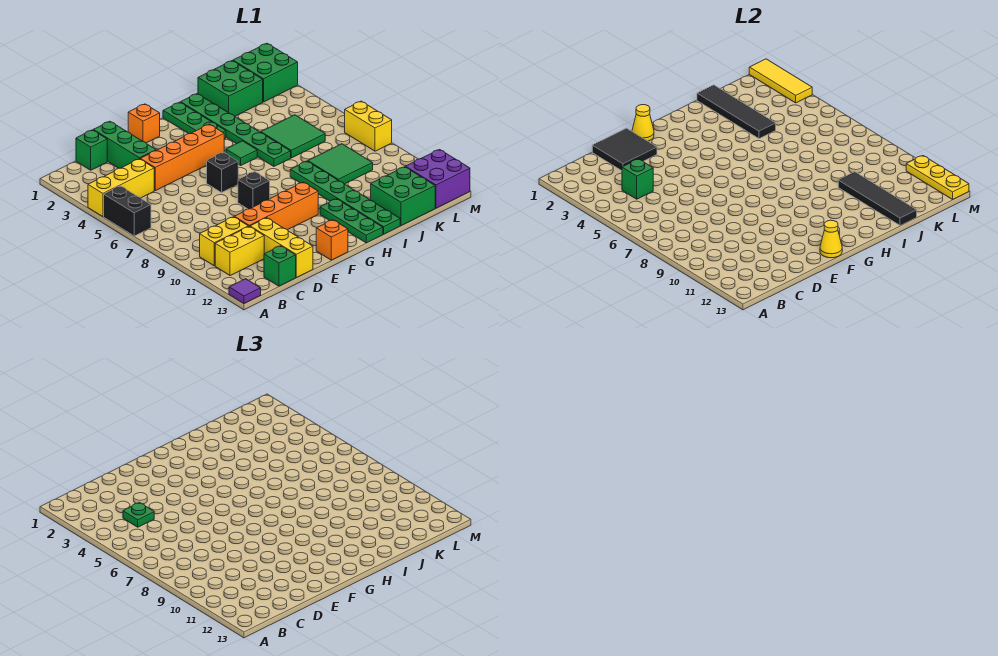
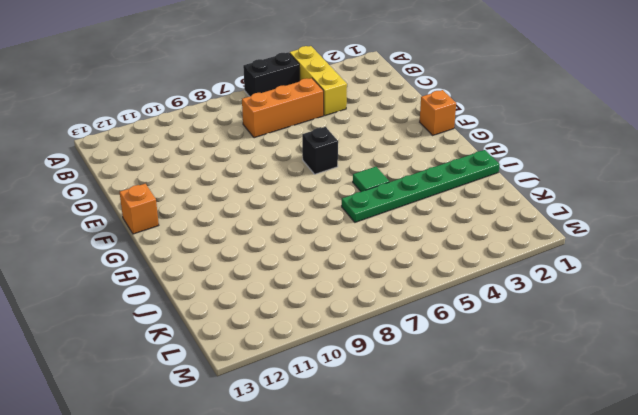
orange 1x3 brick [242,78,324,138] -> none
none -> purple 1x1 tile [229,279,261,303]
none -> yellow 1x2 brick [200,217,249,266]
none -> yellow 1x2 brick [215,227,264,276]
none -> green 1x1 brick [76,130,107,170]

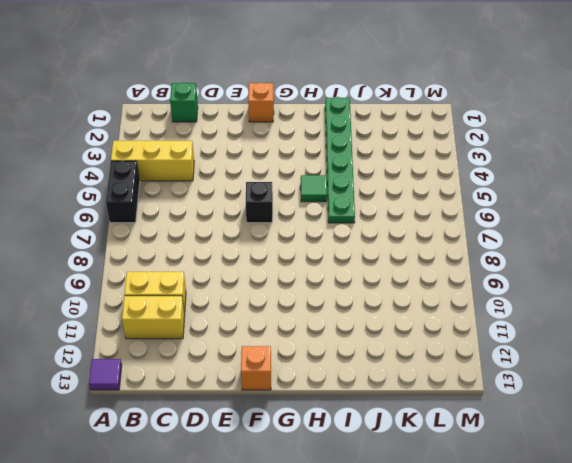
none -> green 1x1 brick [264,246,296,286]
none -> green 1x3 brick [93,121,156,168]
none -> orange 1x4 brick [140,124,224,191]
none -> orange 1x4 brick [235,182,318,230]

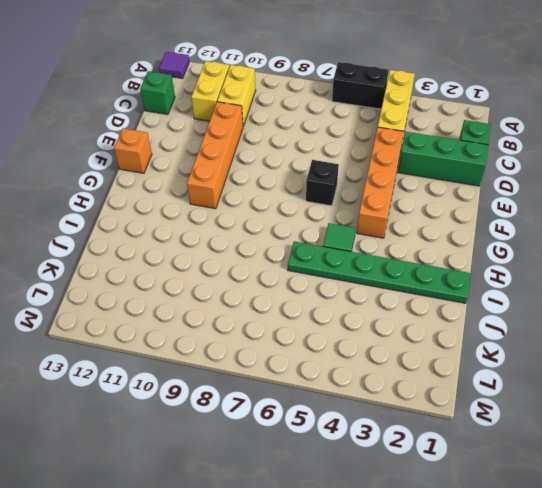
none -> yellow 1x3 brick [250,218,313,277]
none -> orange 1x1 brick [128,104,160,143]
none -> black 1x1 brick [238,172,270,209]
none -> green 1x3 plate [163,102,226,139]

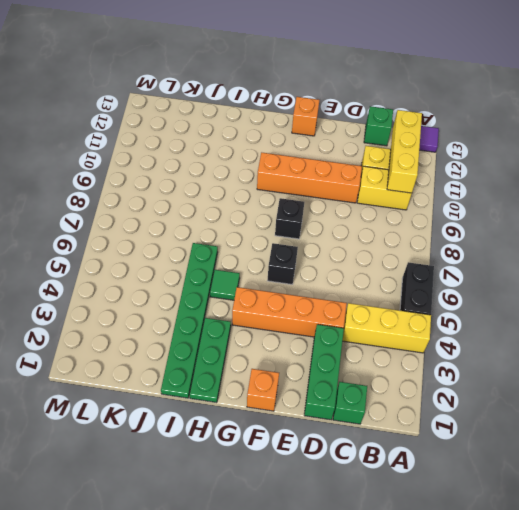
yellow 1x3 brick [387,110,422,193] -> yellow 1x3 brick moved to [250,218,313,277]
none -> green 1x3 plate [320,199,383,243]
none -> green 1x6 plate [290,161,400,234]
none -> green 2x2 brick [198,61,263,116]
none -> green 2x2 tile [261,115,325,158]

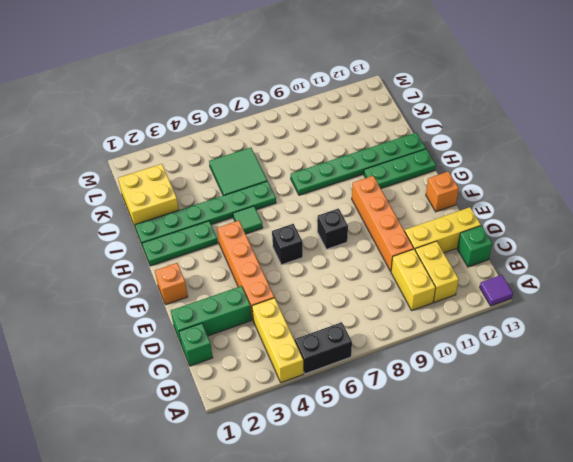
yellow 2x2 brick [118,164,179,227] -> green 2x2 brick [198,61,263,116]
none -> green 2x2 tile [308,144,373,184]
none -> green 2x2 brick [371,167,435,226]
none -> green 2x2 brick [233,43,298,102]
none -> purple 2x2 brick [405,150,470,208]

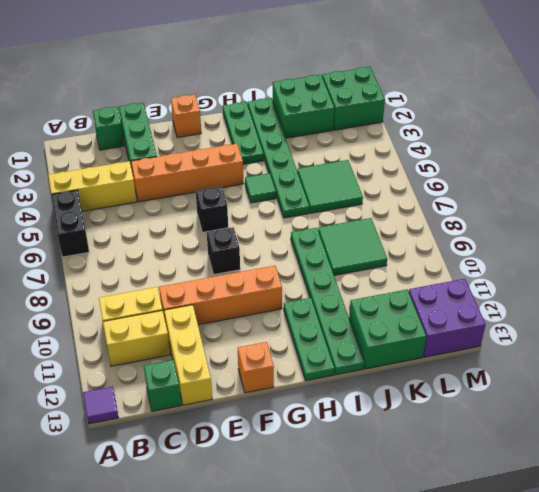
none -> yellow 1x2 brick [345,101,392,151]
none -> green 1x1 brick [622,159,653,199]
none -> black 2x2 tile [592,128,657,171]
none -> yellow 1x1 cone [632,105,654,141]

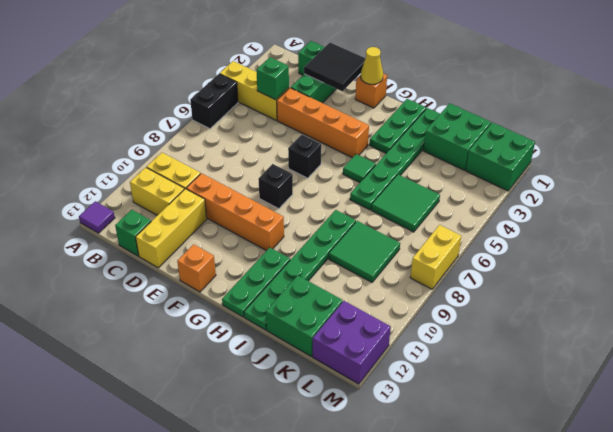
none -> yellow 1x1 cone [820,220,842,258]
none -> black 1x4 tile [697,85,776,139]
none -> black 1x4 tile [838,172,917,226]
none -> yellow 1x3 tile [749,59,812,103]

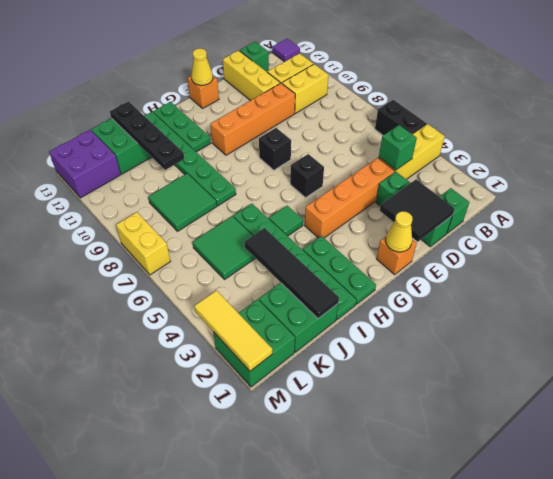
black 1x4 plate [110,101,184,170] -> black 1x4 tile [838,172,917,226]
none -> yellow 1x3 plate [906,156,969,199]
none -> green 1x1 plate [123,503,154,527]

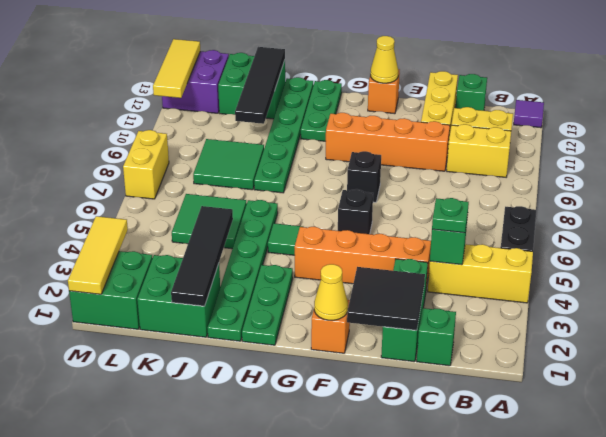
yellow 1x3 tile [153,39,200,98] -> yellow 1x3 plate [906,156,969,199]

